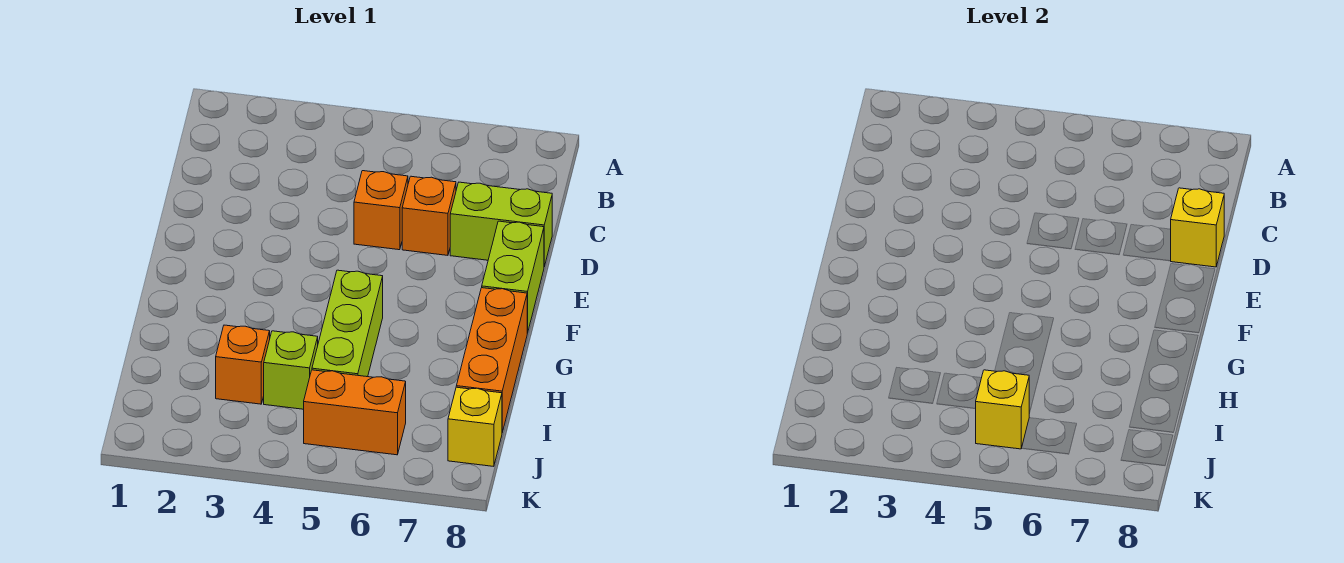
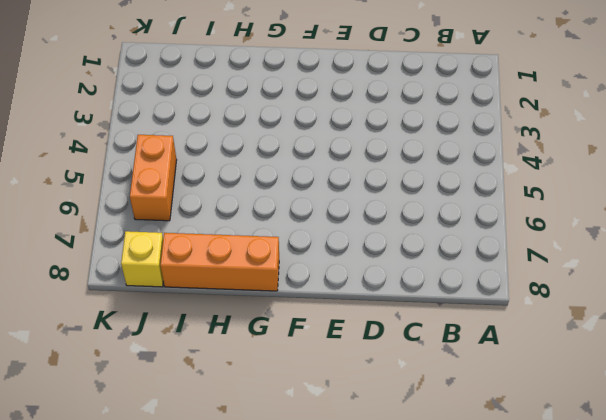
none -> orange 1x1 brick [354,171,408,250]
none -> orange 1x1 brick [402,176,456,255]
none -> lime 1x2 brick [450,182,552,267]

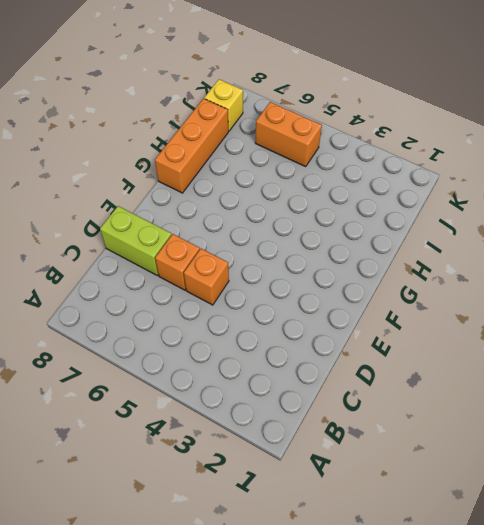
none -> lime 1x2 brick [482,221,544,333]
none -> lime 1x3 brick [312,270,383,377]
none -> orange 1x1 brick [216,325,270,404]

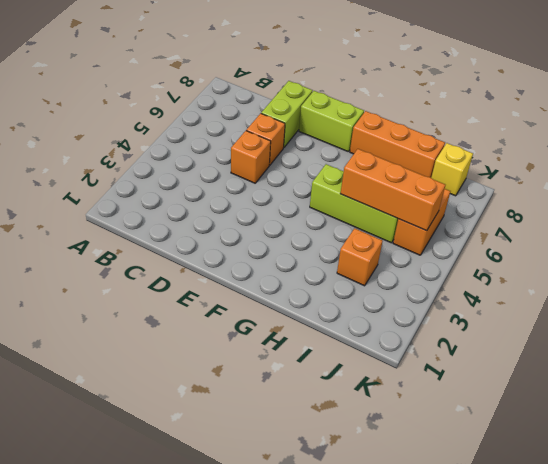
orange 1x3 brick [340,149,445,231] -> yellow 1x1 brick [975,370,1029,449]
none -> lime 1x1 brick [264,331,318,409]
none -> yellow 1x1 brick [1171,188,1224,267]

